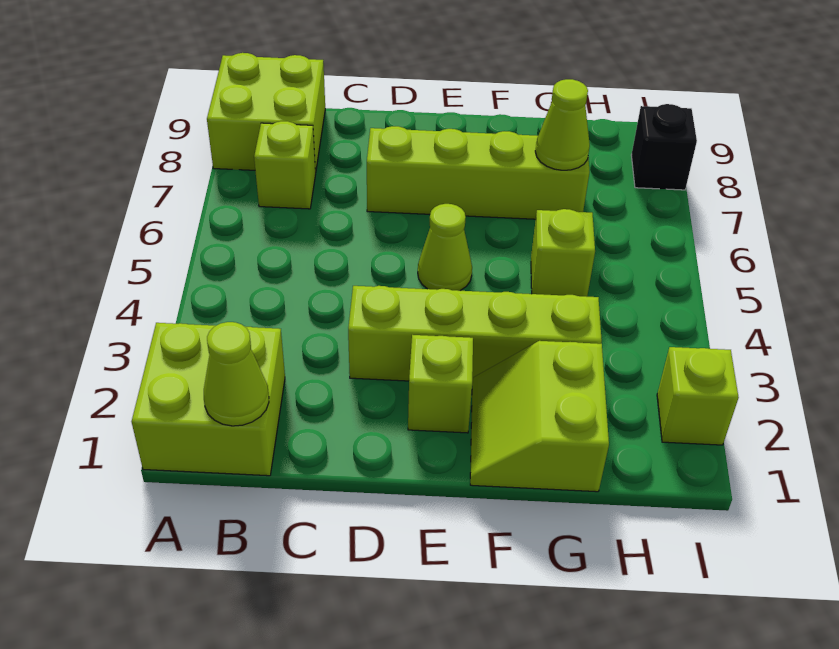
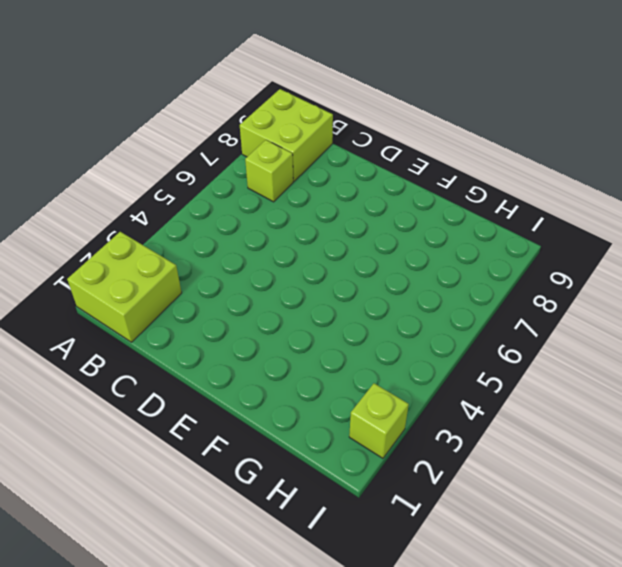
none -> lime 1x4 brick [348,286,602,383]
none -> lime 1x4 brick [367,126,590,219]
none -> lime 1x1 brick [408,335,473,433]

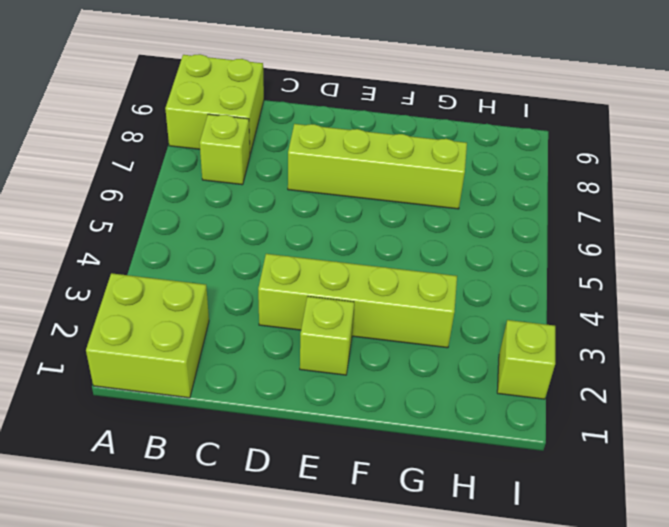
none -> lime 1x1 cone [418,204,472,291]
none -> lime 2x2 slope [470,341,609,492]
none -> lime 1x1 brick [531,209,595,297]

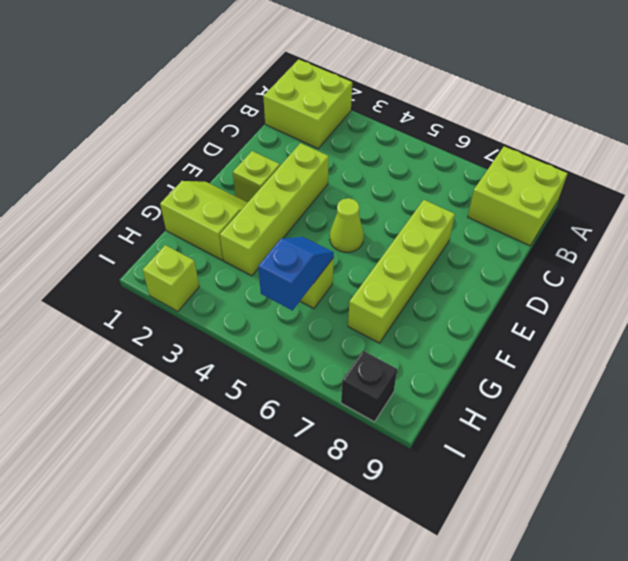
blue 1x2 slope [258,237,334,311] -> none
none -> lime 1x1 brick [254,121,315,209]
none -> lime 1x1 cone [204,322,269,426]
none -> lime 1x1 cone [535,79,590,170]

